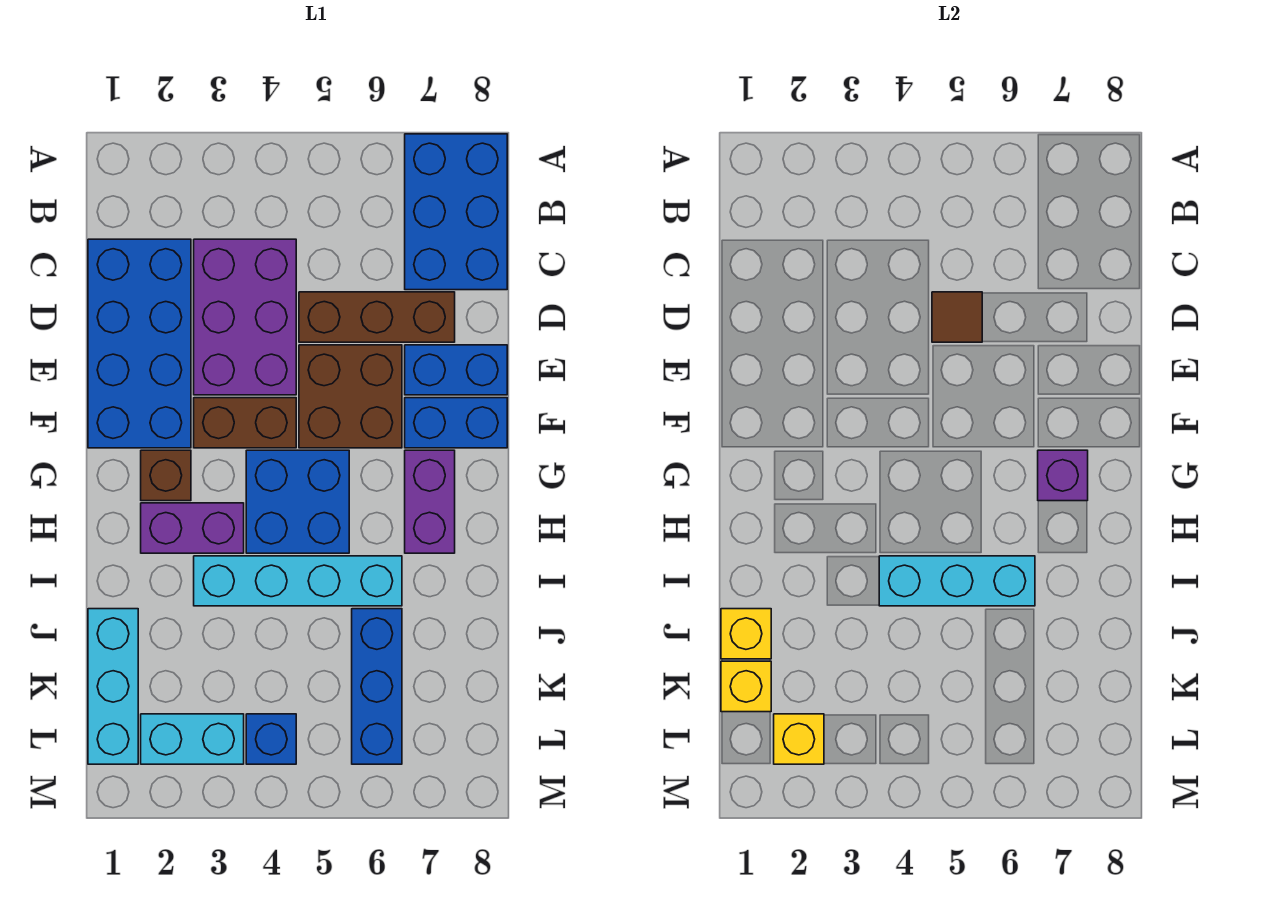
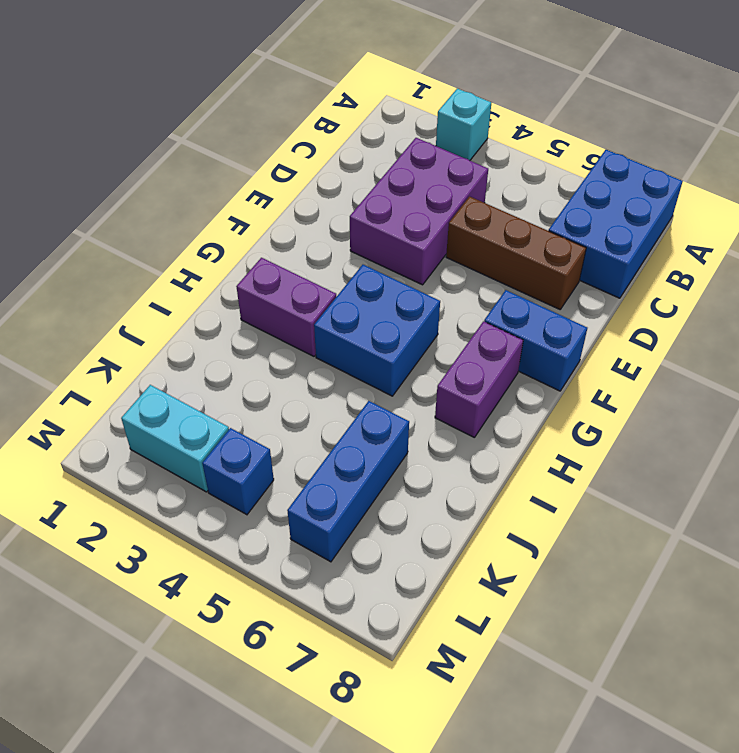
cyan 1x1 brick [436,88,491,160] -> none
none -> blue 2x4 brick [88,239,191,448]
none -> brown 2x2 brick [299,345,402,448]
none -> blue 1x2 brick [405,345,507,395]

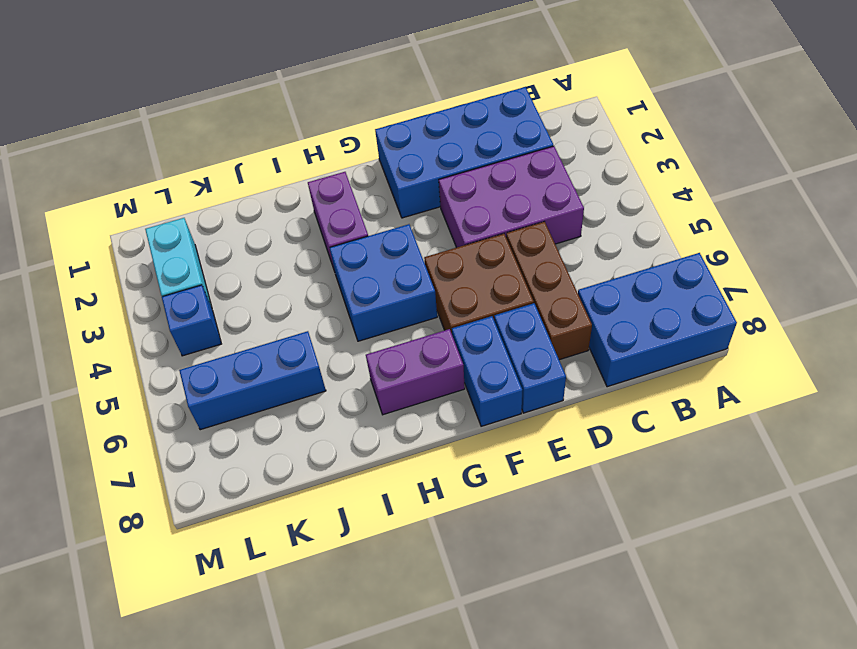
none -> brown 1x2 brick [194,398,296,448]
none -> brown 1x1 brick [141,450,191,501]
none -> cyan 1x4 brick [194,556,402,606]

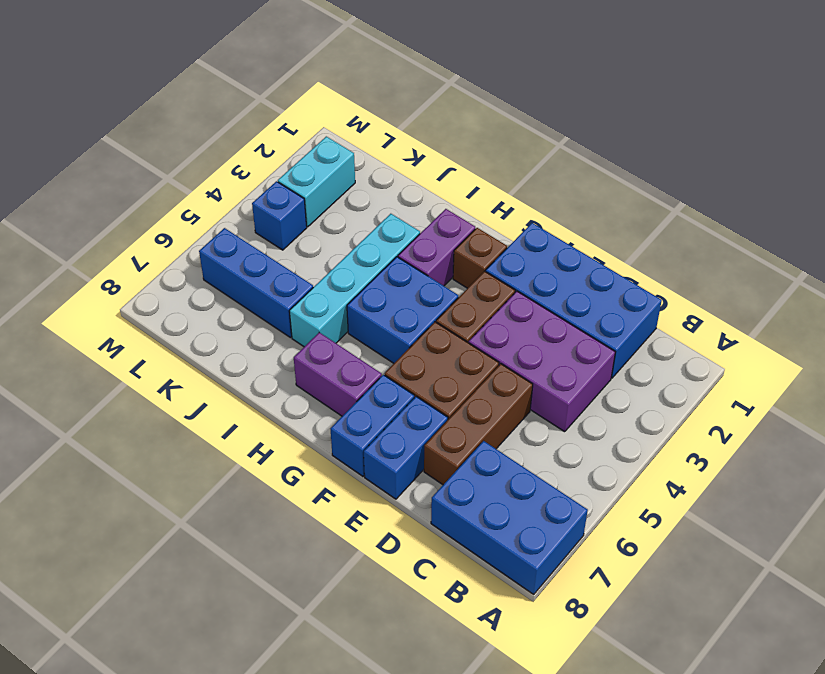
none -> cyan 1x3 brick [88,609,138,764]
none -> brown 1x1 tile [932,292,982,342]
none -> purple 1x1 brick [1038,450,1088,501]

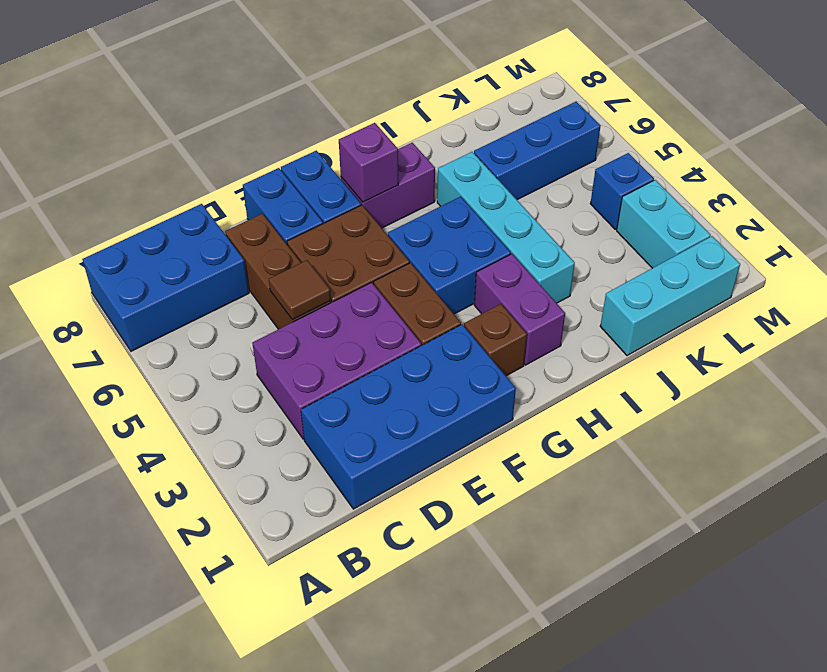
none -> cyan 1x3 brick [879,556,1035,606]
none -> yellow 1x1 brick [721,609,771,659]
none -> yellow 1x1 brick [721,661,771,712]

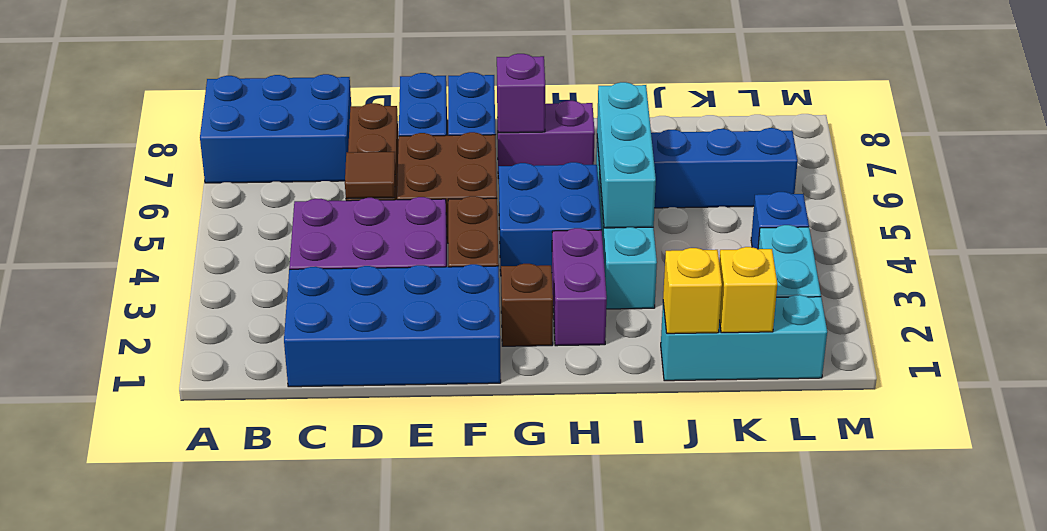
none -> yellow 1x1 brick [774,714,824,764]

